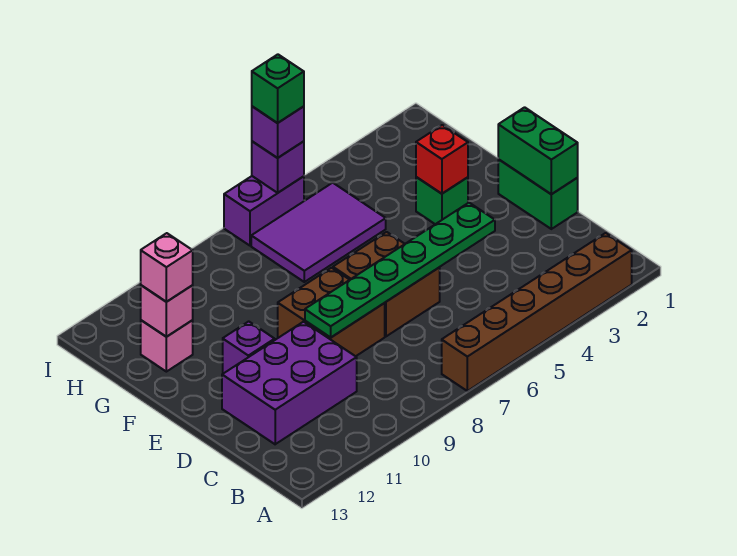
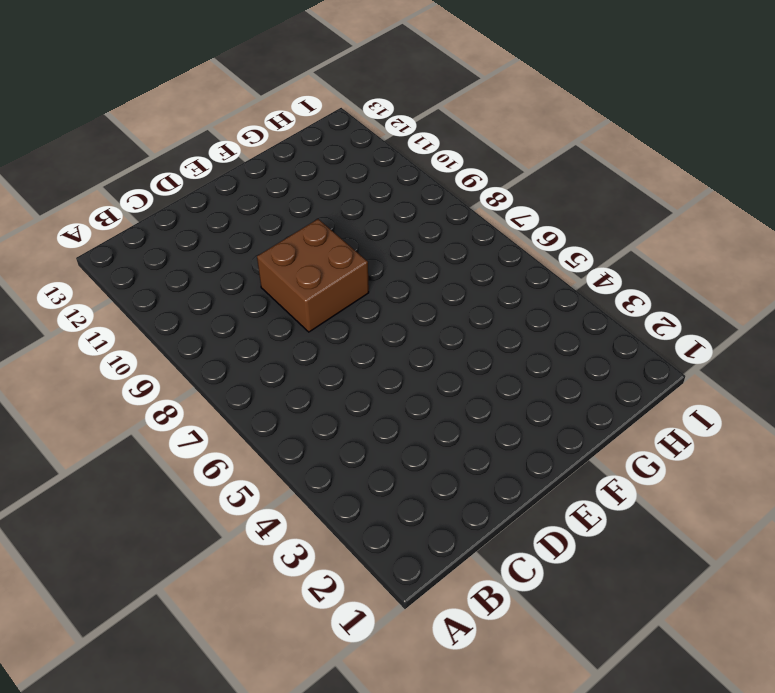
none -> brown 1x6 brick [442,233,632,391]
none -> purple 2x3 brick [222,322,357,444]
none -> green 1x2 brick [498,159,578,229]

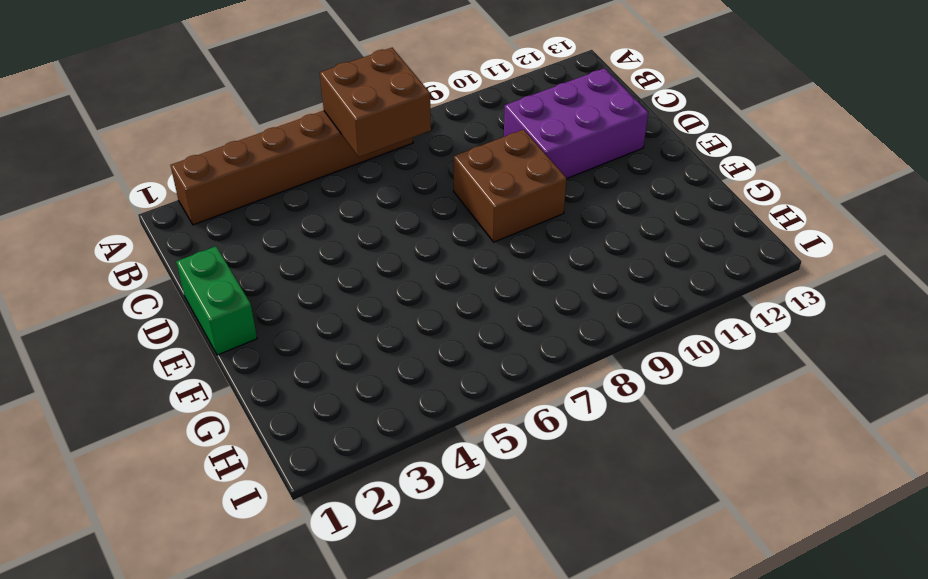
brown 2x2 brick [320,48,431,157] -> brown 2x2 brick moved to [333,232,440,337]
none -> purple 1x1 brick [223,321,275,374]
none -> green 1x1 brick [416,177,468,224]
none -> purple 2x3 tile [251,183,386,282]

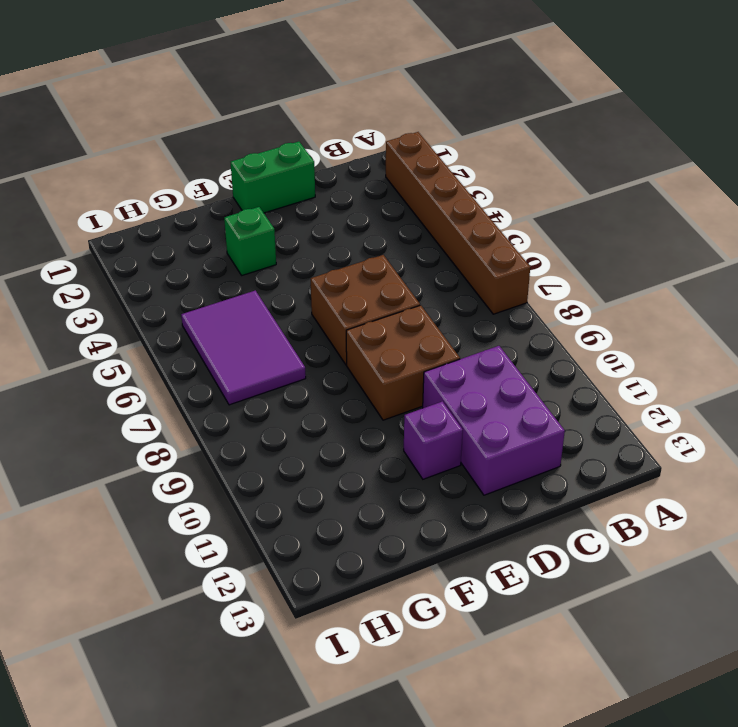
none -> pink 1x1 brick [141,320,193,372]
none -> purple 1x2 brick [224,176,304,246]
none -> green 1x2 brick [498,107,578,194]

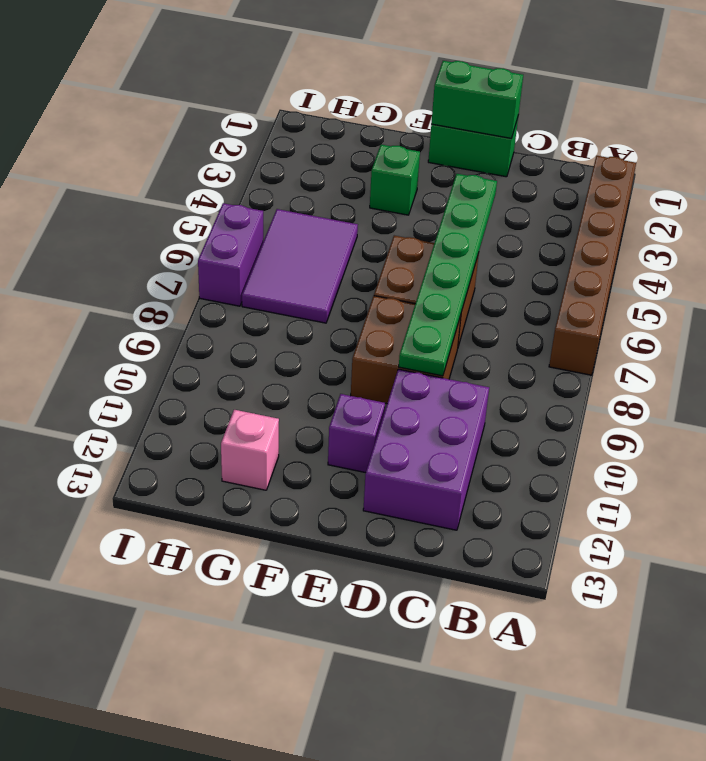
none -> red 1x1 brick [416,125,468,194]
none -> pink 1x1 brick [141,285,193,337]
none -> purple 1x1 brick [252,141,304,193]

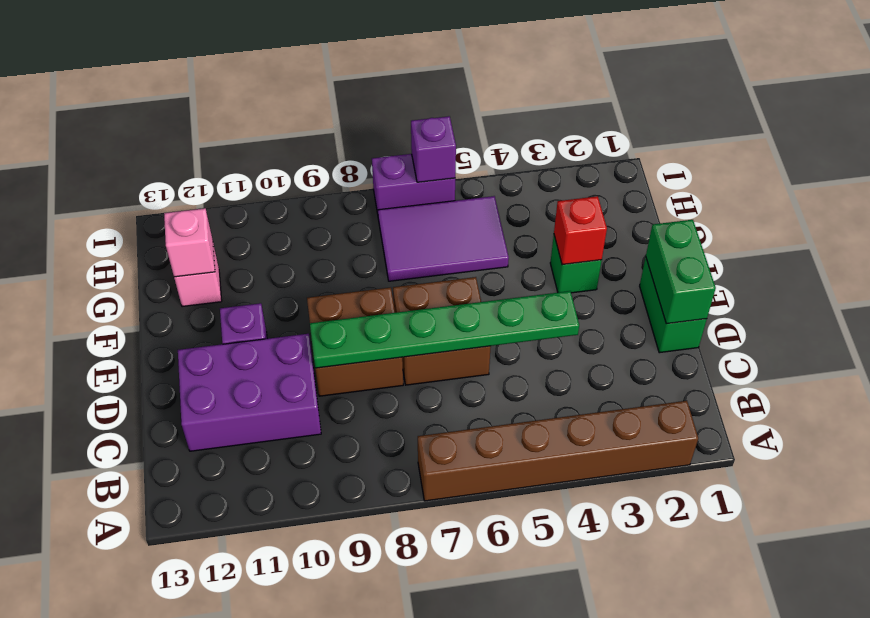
none -> pink 1x1 brick [141,233,193,302]
none -> purple 1x1 brick [252,106,304,158]
none -> green 1x1 brick [252,54,304,123]

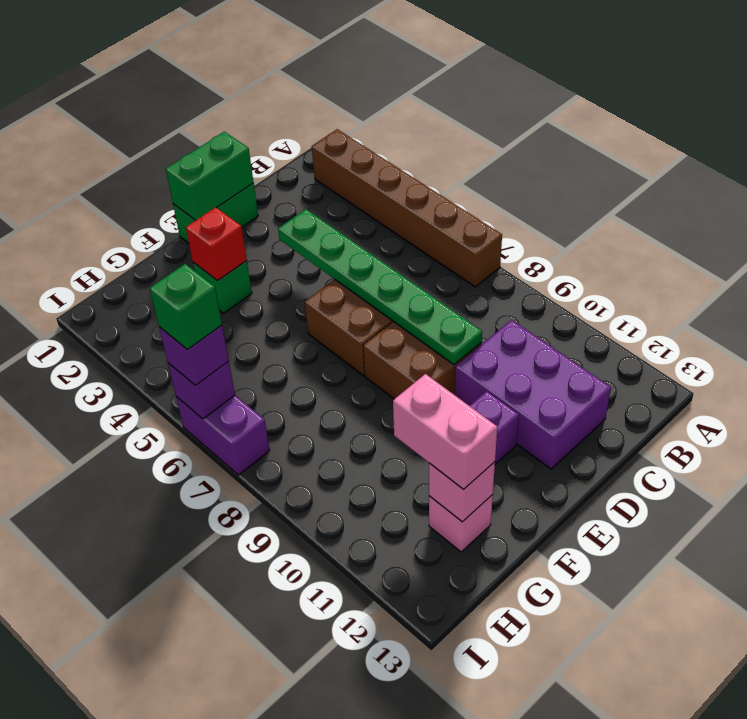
pink 1x2 brick [393,374,497,490] -> pink 1x1 brick [141,233,193,302]
none -> purple 2x3 tile [251,183,386,282]

